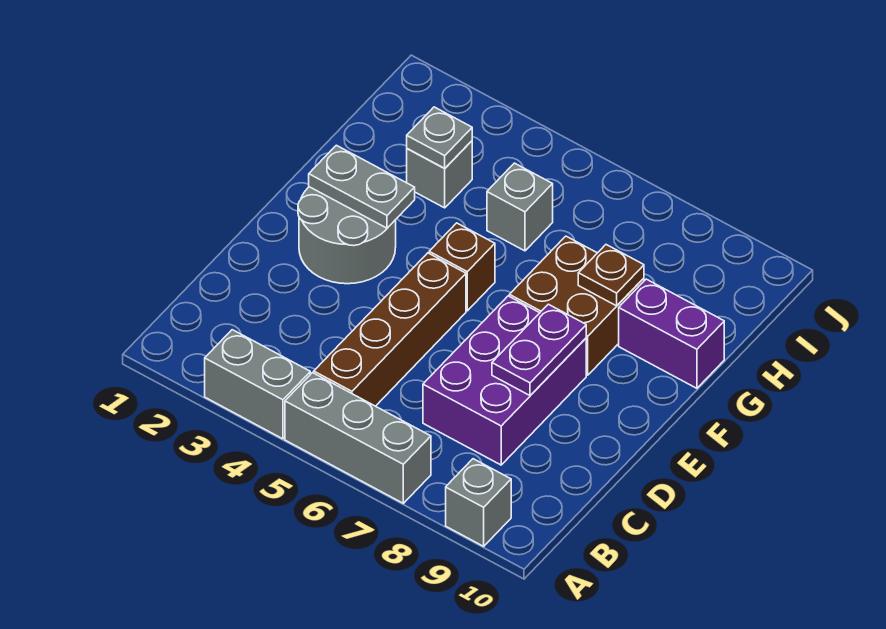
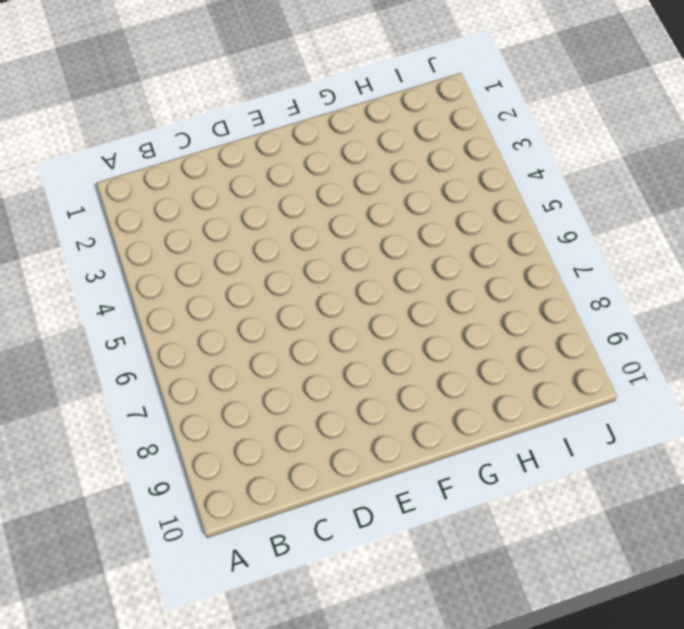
none -> grey 1x2 brick [205,330,310,439]
none -> grey 1x3 brick [285,373,431,503]
none -> grey 1x1 brick [446,459,511,546]

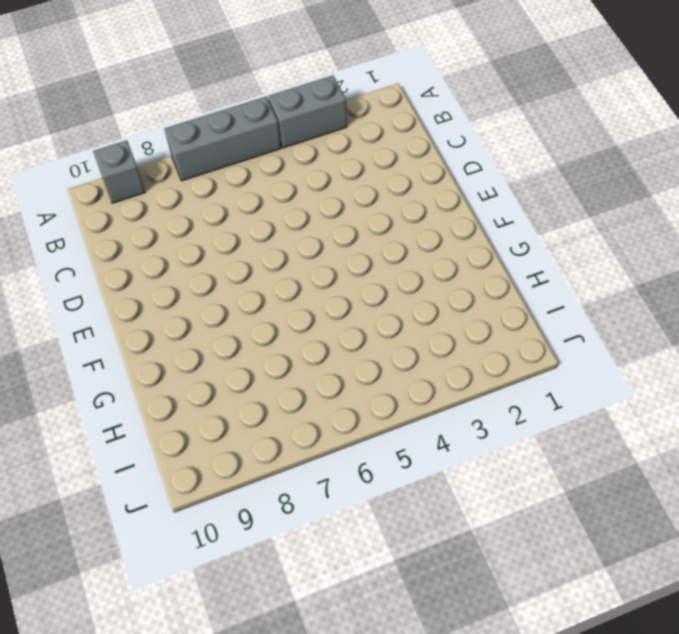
none -> brown 1x4 brick [314,253,466,406]
none -> purple 2x3 brick [423,296,586,465]
none -> grey 2x2 round brick [298,187,396,284]

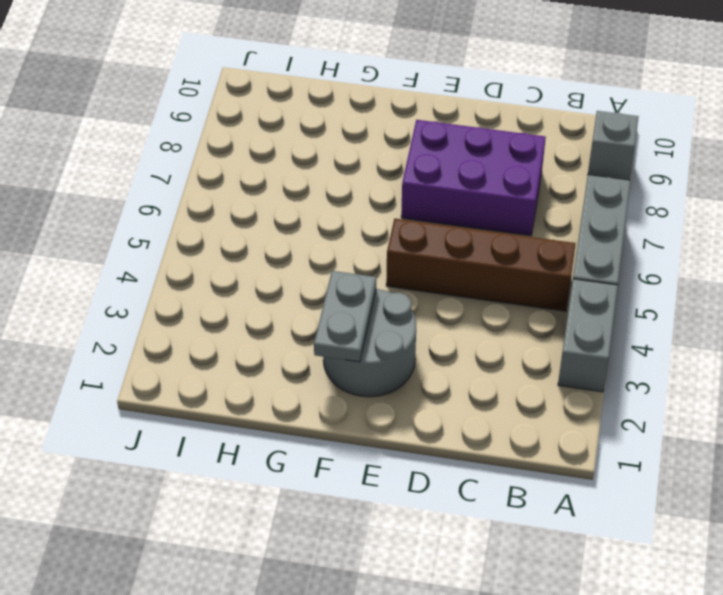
none -> brown 1x1 brick [429,223,495,311]
none -> brown 2x2 brick [509,236,644,375]
none -> purple 1x2 brick [619,279,724,388]

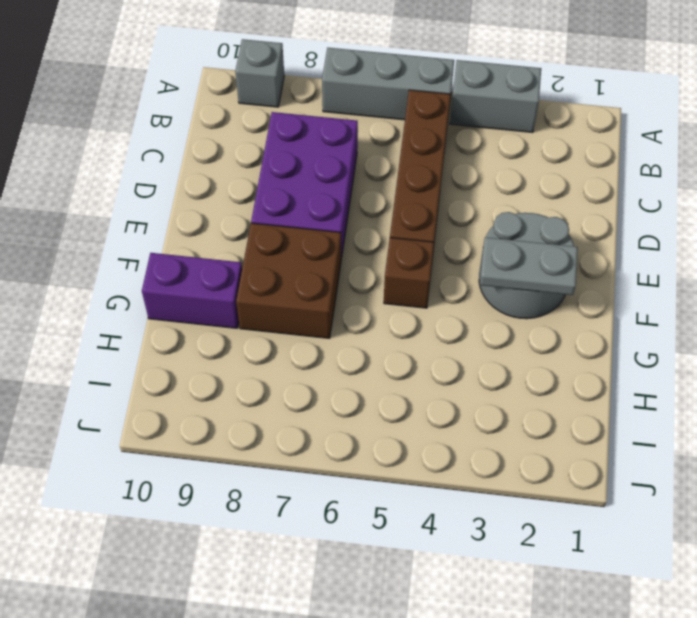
none -> grey 1x1 brick [407,141,472,208]
none -> grey 1x1 brick [487,163,553,251]
none -> purple 1x2 plate [492,304,586,395]

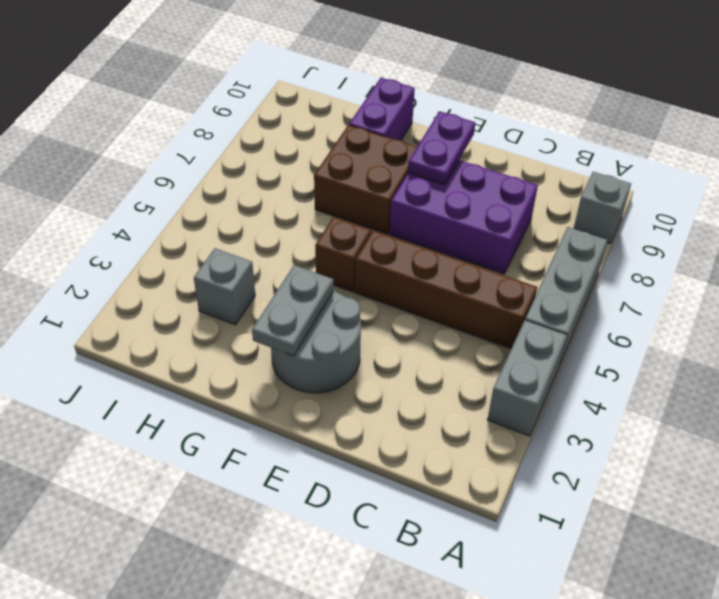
purple 1x2 plate [408,111,475,185] -> purple 1x2 plate turned to [492,304,586,395]
none -> grey 1x1 brick [487,163,553,251]
none -> brown 1x1 plate [578,245,644,306]
none -> grey 1x1 plate [407,107,472,168]

